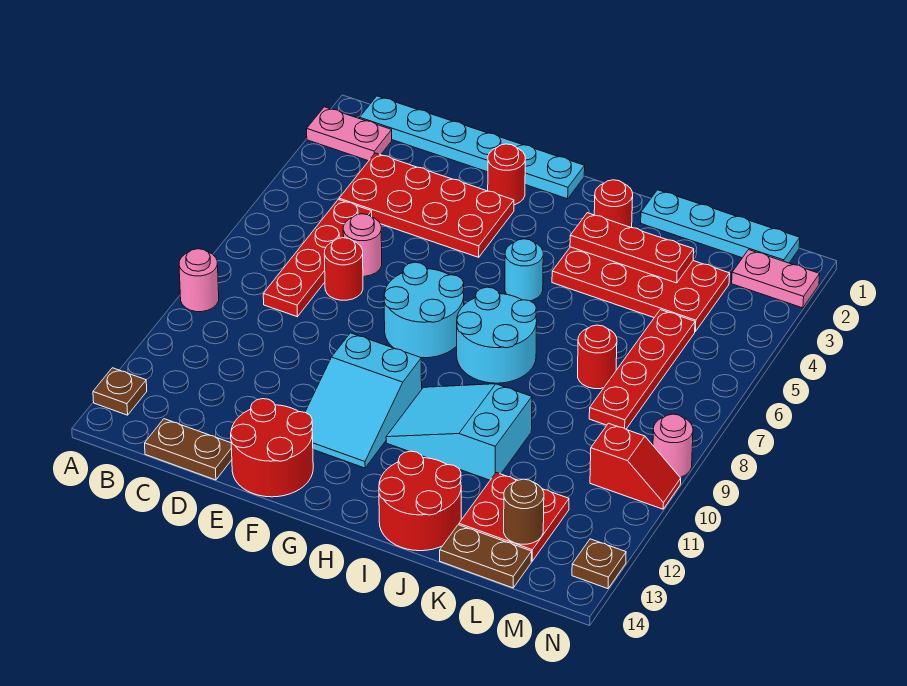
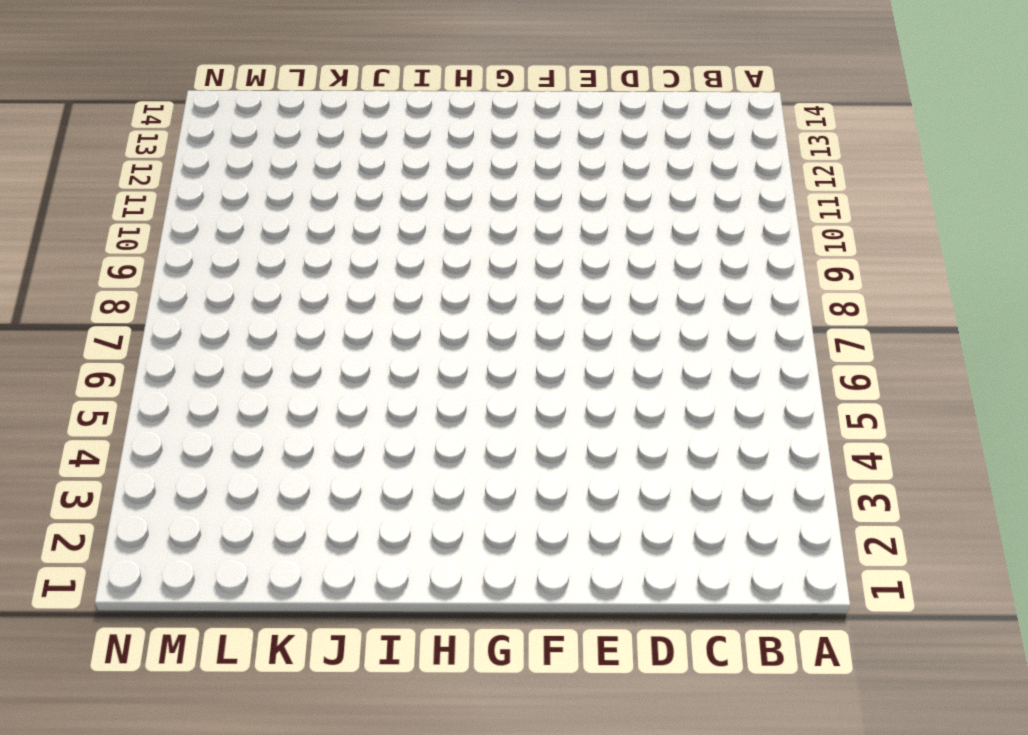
none -> pink 1x2 plate [307,107,392,161]
none -> pink 1x1 round brick [179,249,219,312]
none -> brown 1x1 plate [93,368,147,415]
none -> cyan 1x6 plate [360,96,585,199]

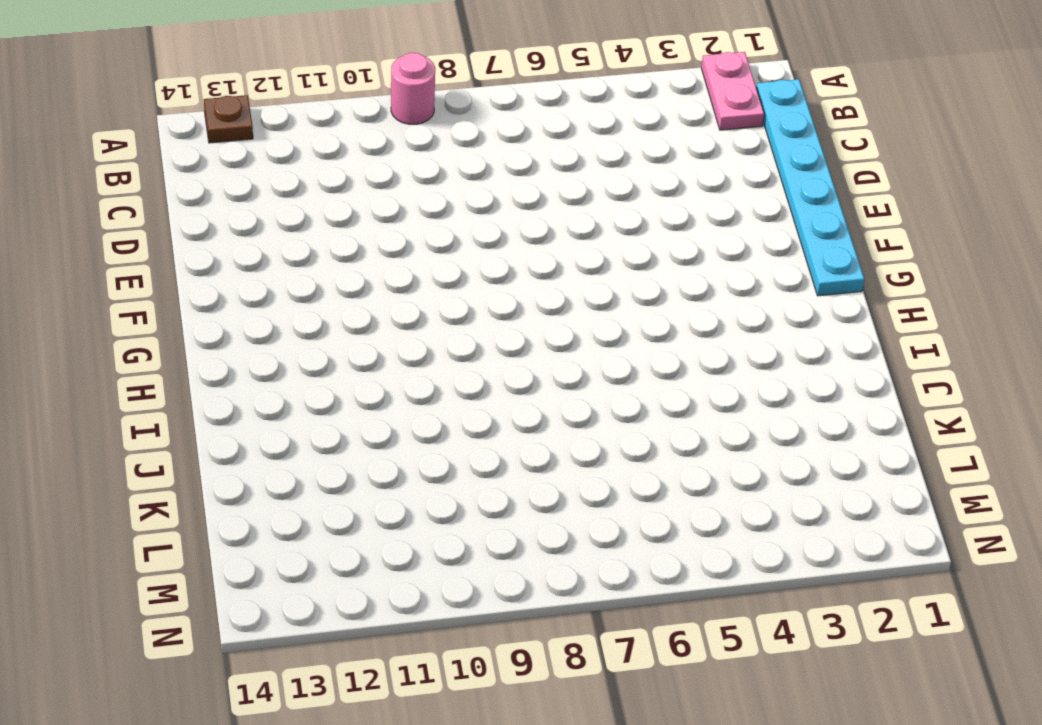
none -> red 2x4 plate [339,153,514,257]
none -> red 1x4 plate [263,199,372,317]
none -> brown 1x2 plate [145,419,232,480]
none -> pink 1x1 round brick [343,214,382,276]

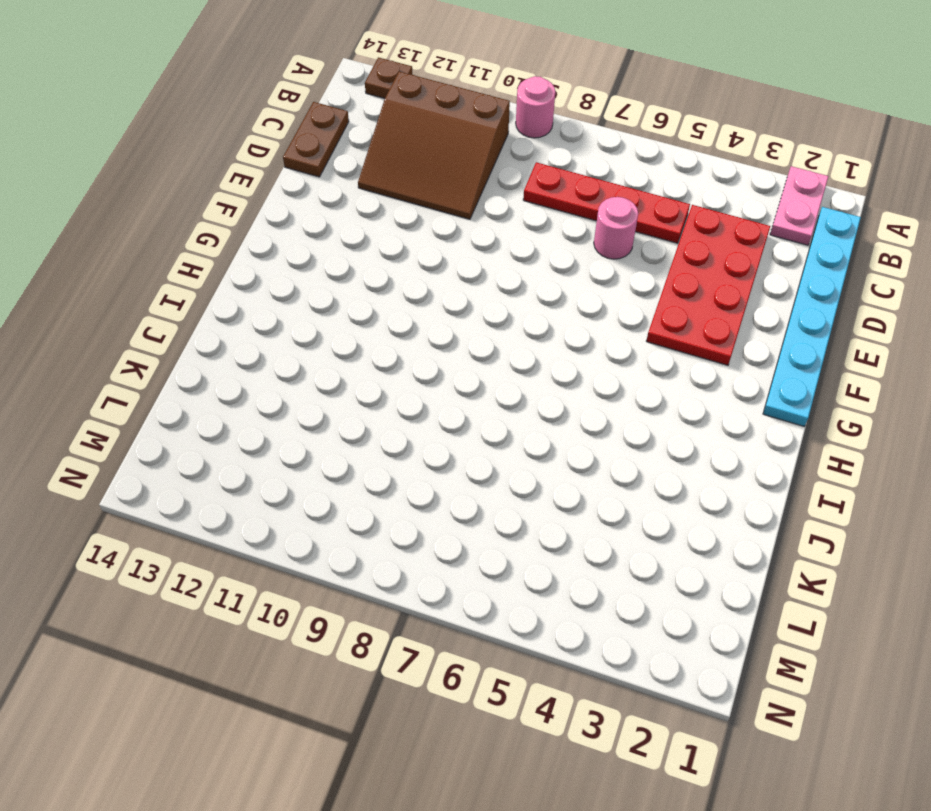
brown 3x3 slope [358,72,510,219] -> none
none -> red 1x1 round brick [324,238,363,300]
none -> red 2x2 round brick [231,399,313,497]
none -> red 1x1 round brick [488,144,525,205]
none -> cyan 2x2 round brick [384,262,464,358]

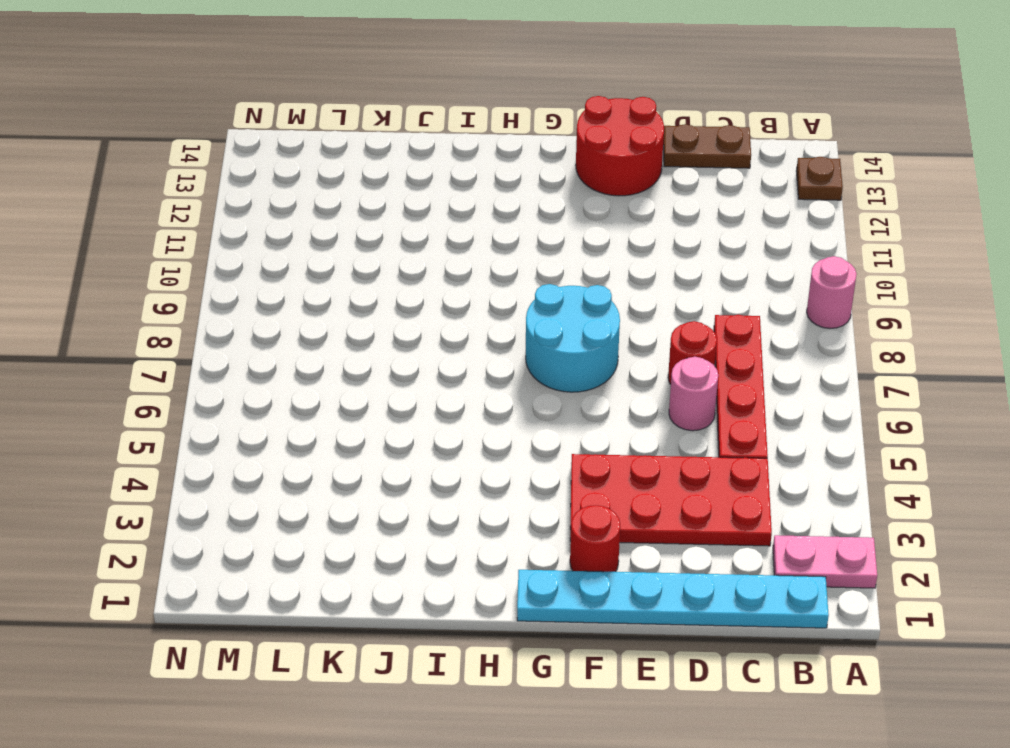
none -> cyan 2x3 slope [305,333,422,468]
none -> cyan 1x1 round brick [505,239,543,301]
none -> cyan 2x2 round brick [457,287,537,383]
none -> cyan 2x3 slope [386,384,532,480]

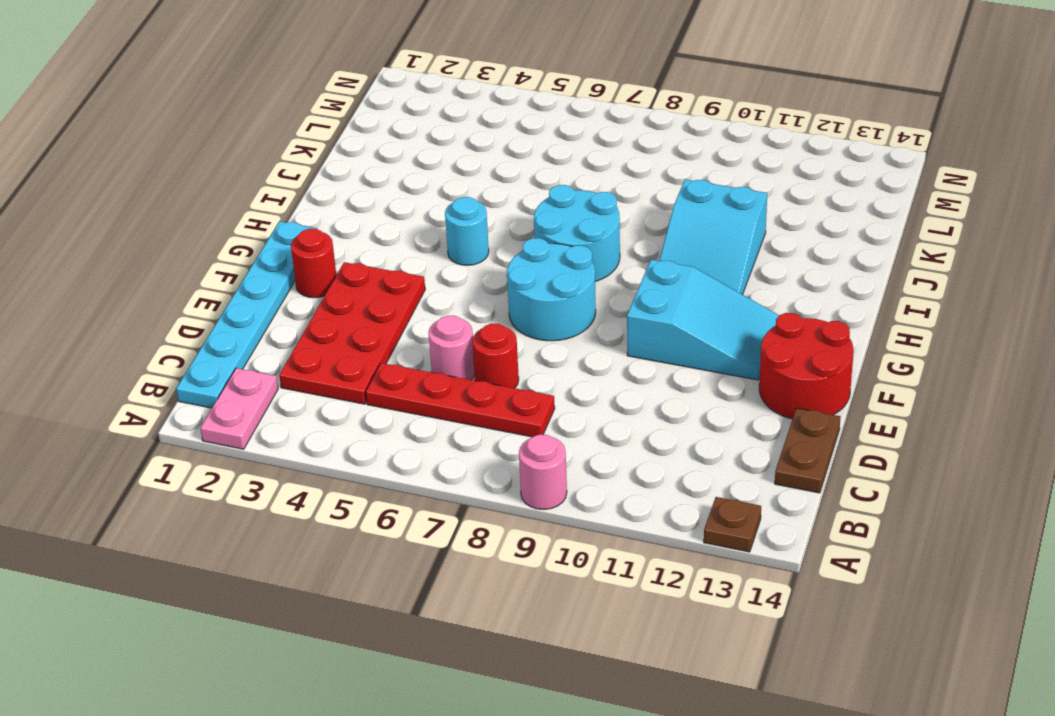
none -> red 1x1 round brick [594,180,633,228]
none -> red 2x4 plate [552,247,730,331]
none -> red 2x2 round brick [379,451,461,551]
none -> cyan 1x4 plate [641,190,800,263]

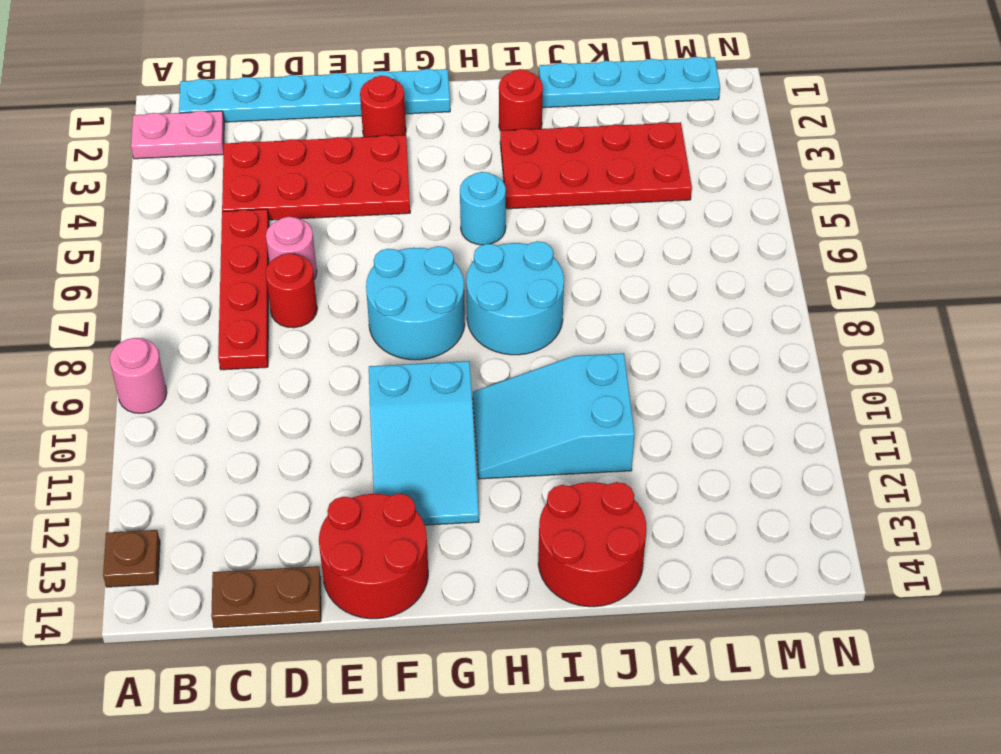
none -> red 1x1 round brick [578,325,617,389]
none -> red 2x2 plate [459,473,569,561]
none -> brown 1x2 plate [440,525,532,588]
none -> red 1x4 plate [589,310,695,429]

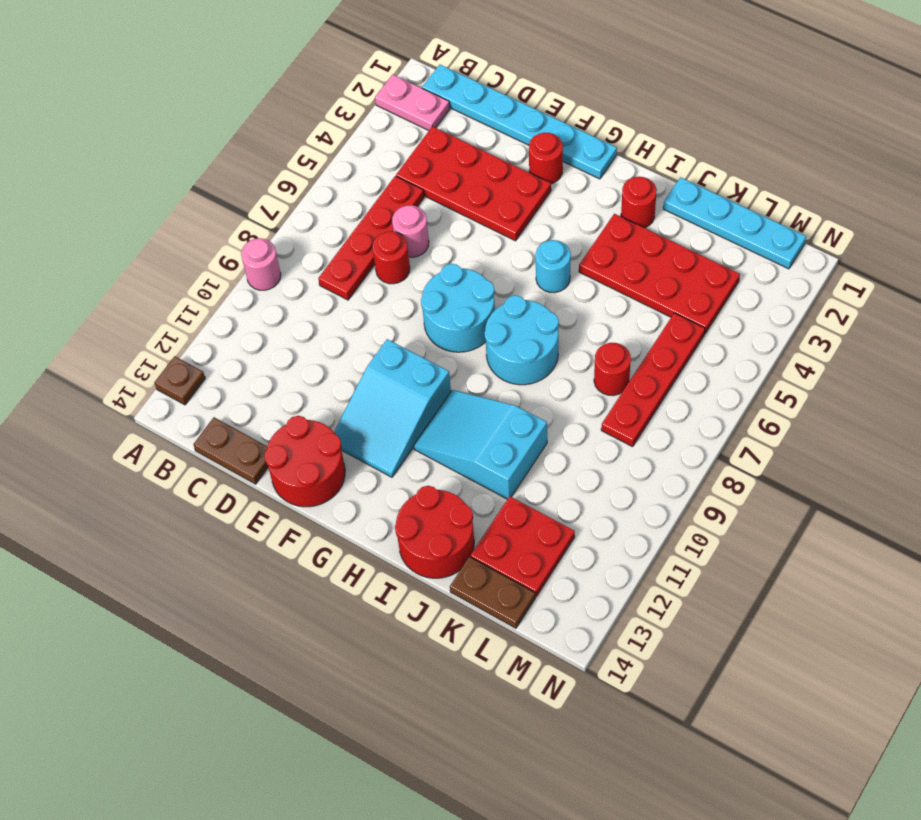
none -> pink 1x2 plate [732,250,820,308]
none -> red 1x2 slope [590,423,681,509]
none -> pink 1x1 round brick [653,414,693,477]
none -> brown 1x1 plate [572,539,626,589]

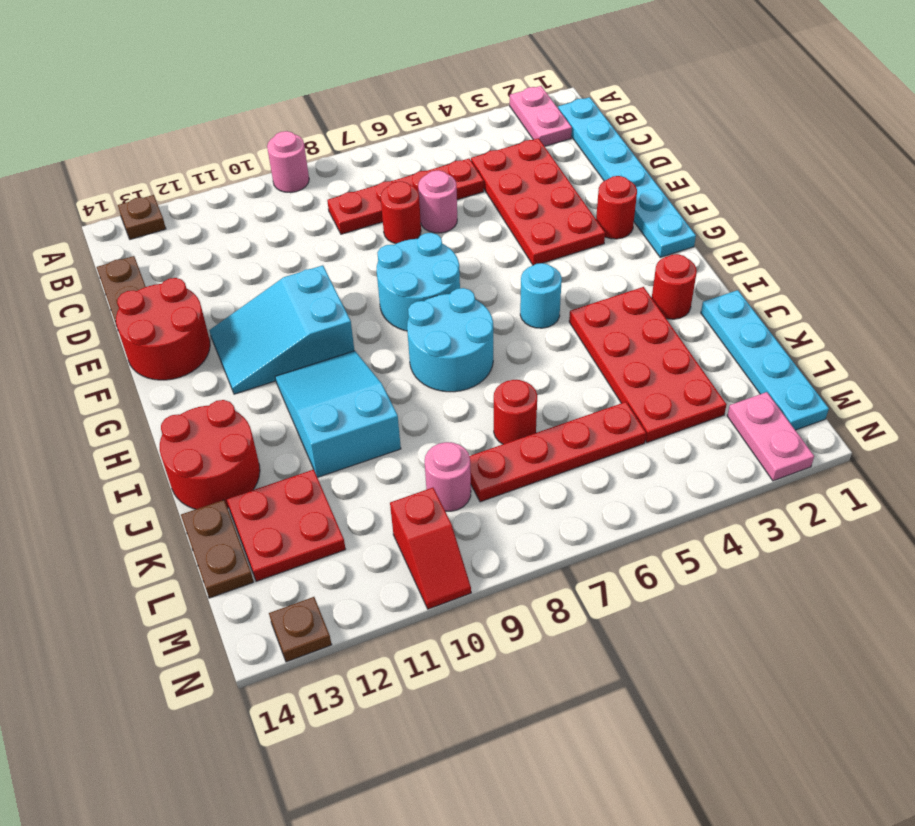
pink 1x1 round brick [425,442,471,511] -> pink 1x1 round brick moved to [653,414,693,477]
none -> red 1x3 plate [570,213,694,283]
none -> brown 1x1 round brick [504,479,544,544]

